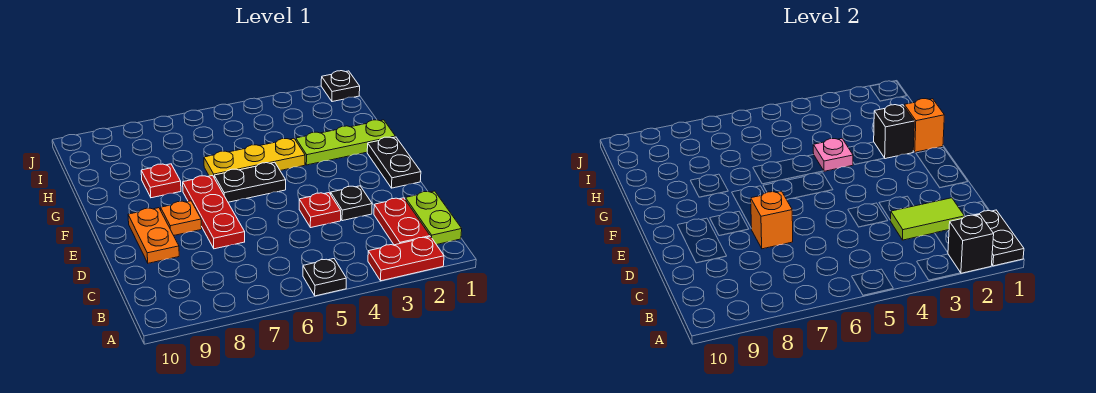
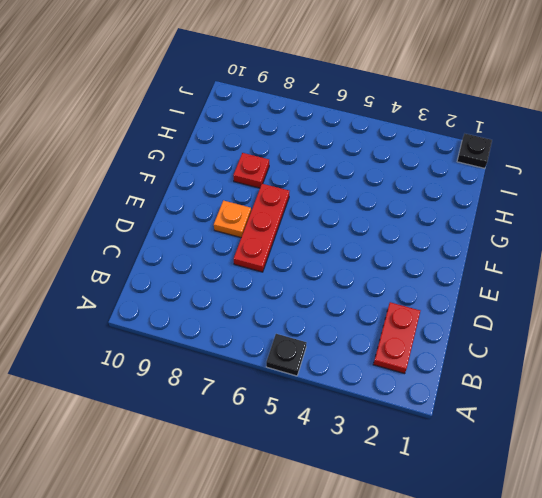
none -> red 1x2 plate [368,237,444,281]
none -> lime 1x2 plate [405,191,462,245]
none -> black 1x1 plate [331,186,372,221]

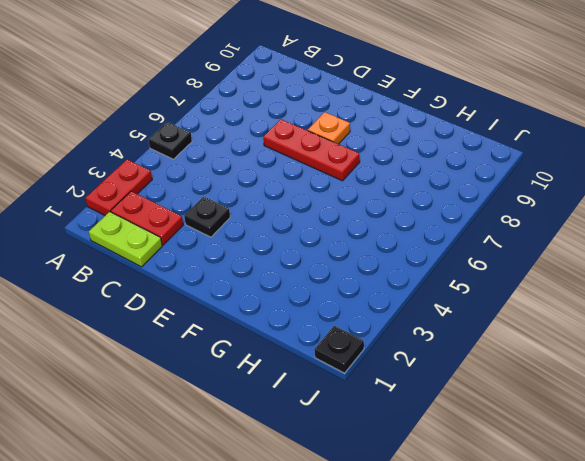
none -> red 1x1 plate [299,193,341,228]
none -> orange 1x2 plate [128,208,179,263]
none -> black 1x2 plate [367,137,421,188]

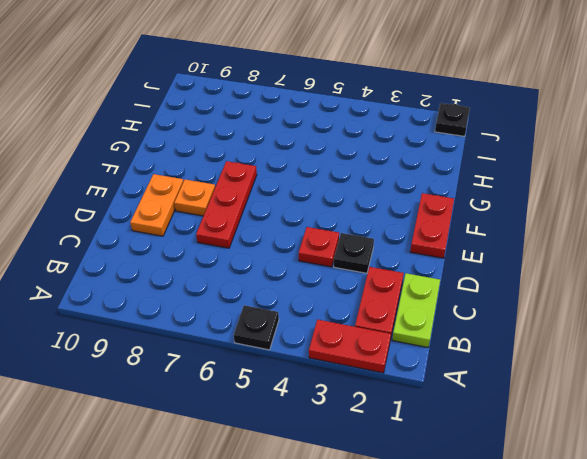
red 1x2 plate [410,193,454,258] -> black 1x2 plate [367,137,421,188]
none -> black 1x2 plate [214,162,286,202]
none -> lime 1x3 plate [296,120,395,165]
none -> yellow 1x3 plate [204,138,305,177]

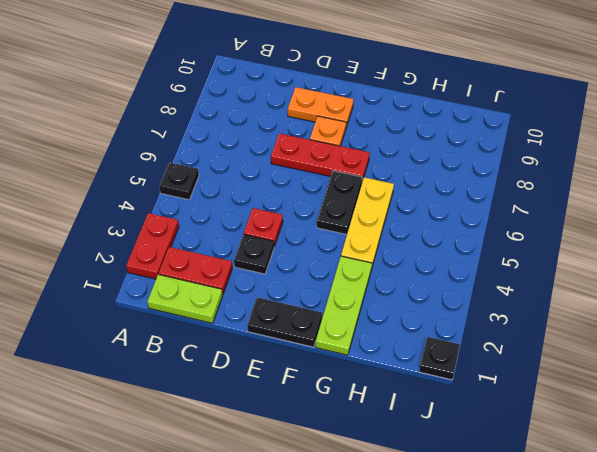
none -> red 1x1 plate [141,164,181,198]
none -> black 1x2 plate [974,210,1024,266]
none -> black 1x1 brick [948,215,994,273]

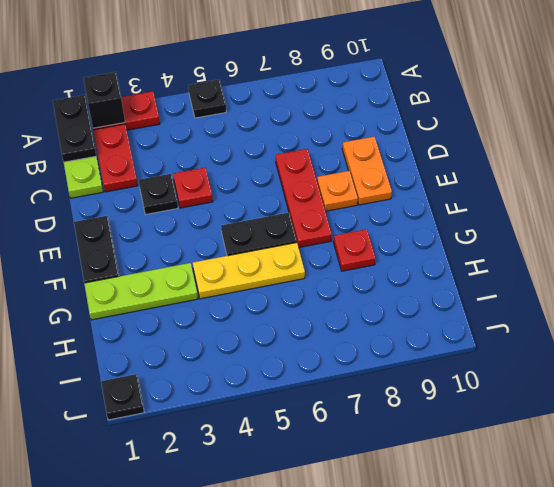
none -> lime 1x2 tile [891,198,965,240]
none -> orange 1x1 brick [751,191,793,249]
none -> orange 1x1 brick [904,99,944,152]

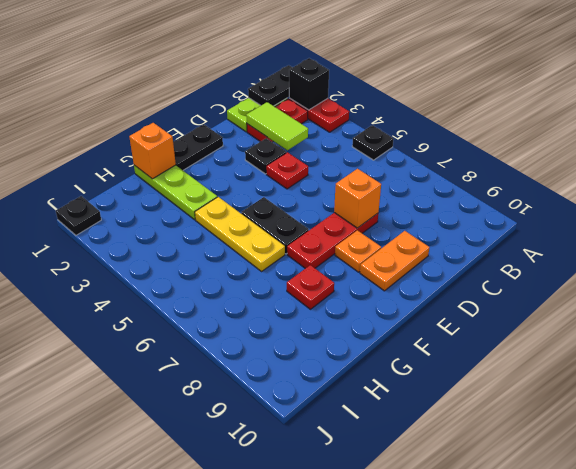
none -> black 1x1 brick [874,105,914,159]
none -> pink 1x1 plate [813,138,853,171]

